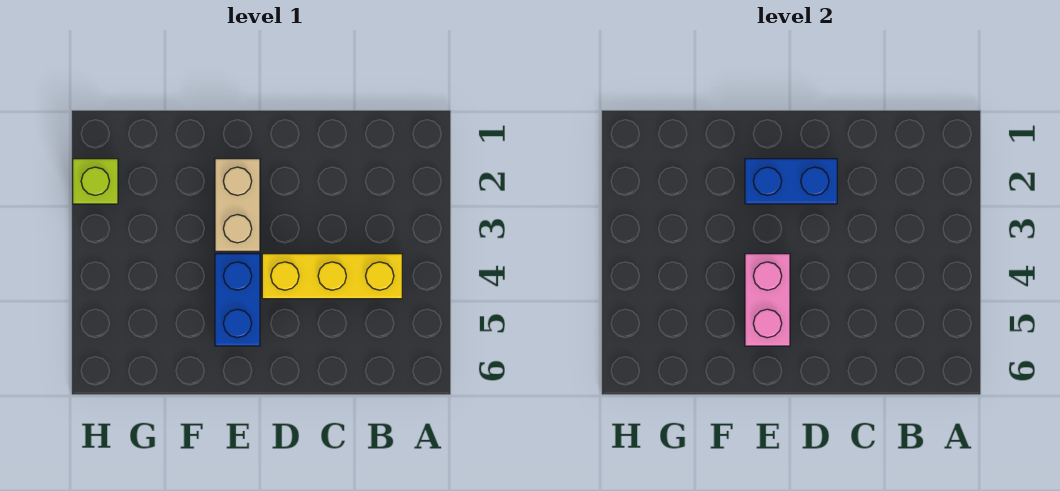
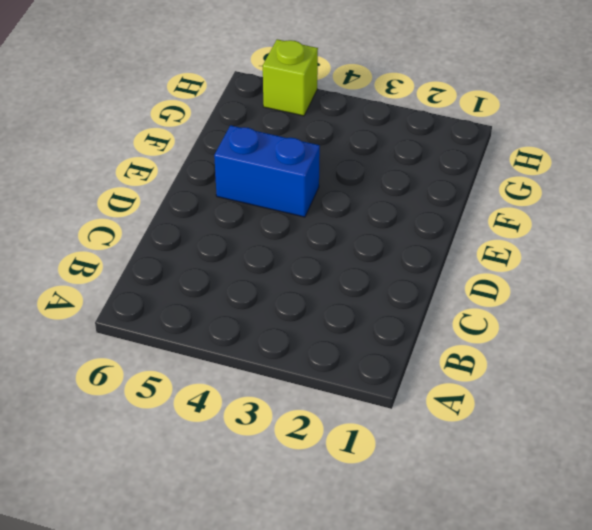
lime 1x1 brick [263,39,318,116] -> lime 1x1 brick moved to [73,159,118,204]
none -> yellow 1x3 brick [262,254,402,299]
none -> tan 1x2 brick [215,159,260,251]

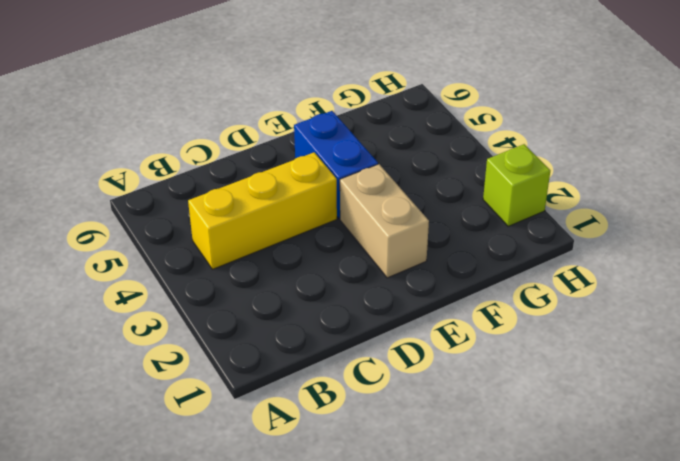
none -> blue 1x2 brick [745,159,837,204]
none -> pink 1x2 brick [745,254,790,346]

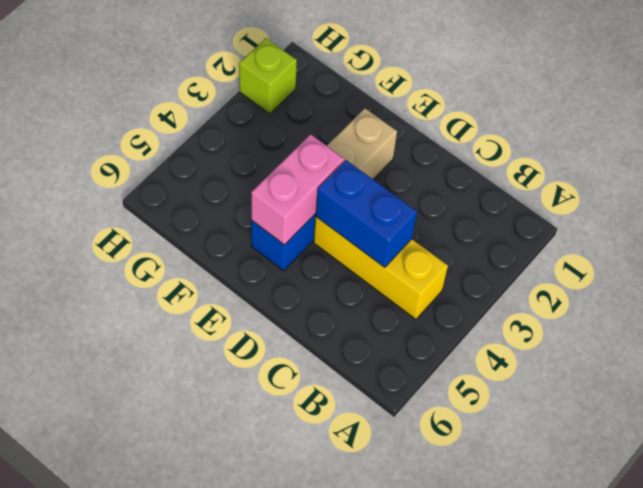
blue 1x2 brick [316,160,417,268] -> blue 1x2 brick moved to [745,159,837,204]

